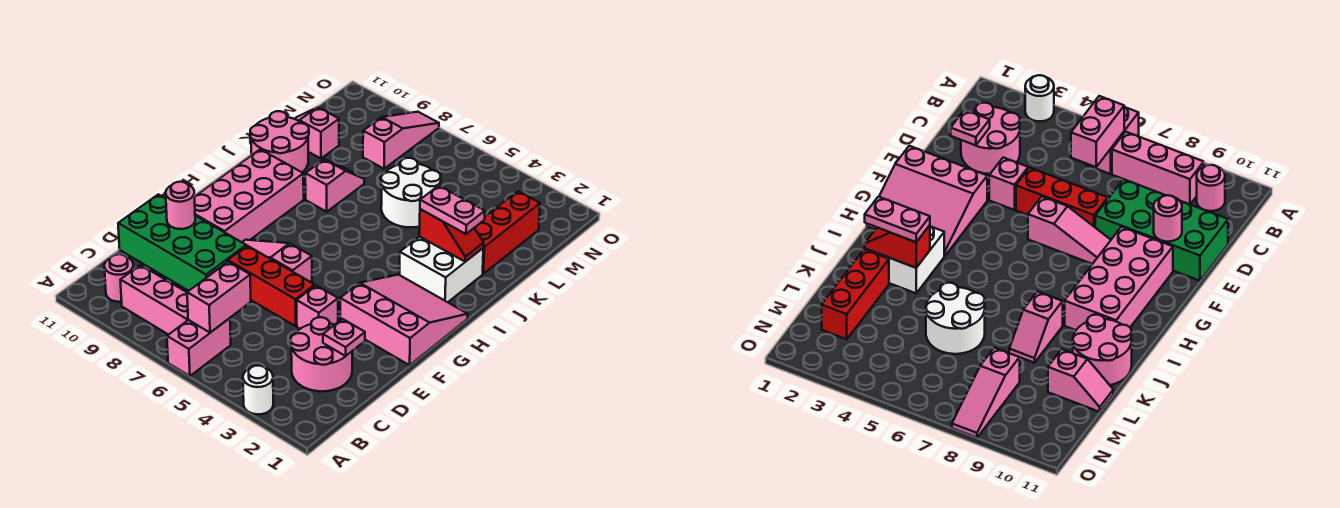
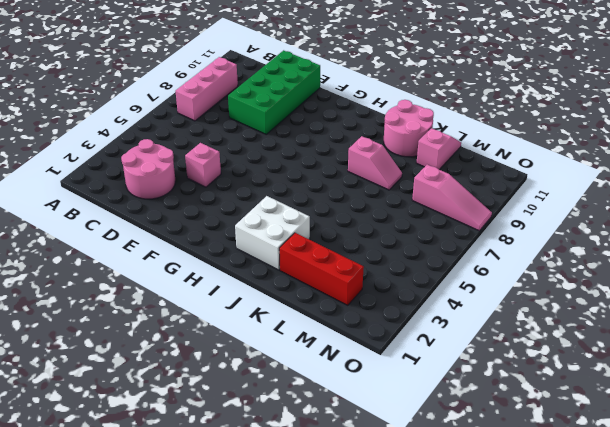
none -> white 1x1 round brick [243,366,273,414]
none -> pink 1x2 brick [167,318,231,376]
none -> pink 1x1 round brick [104,254,133,302]

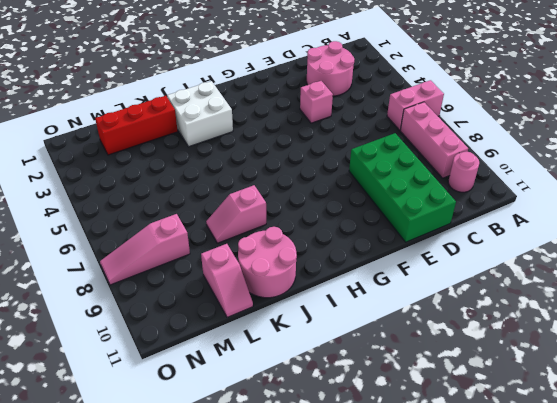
none -> white 1x1 round brick [243,366,273,414]
none -> red 1x3 brick [228,246,315,326]
none -> pink 3x3 slope [340,275,468,365]

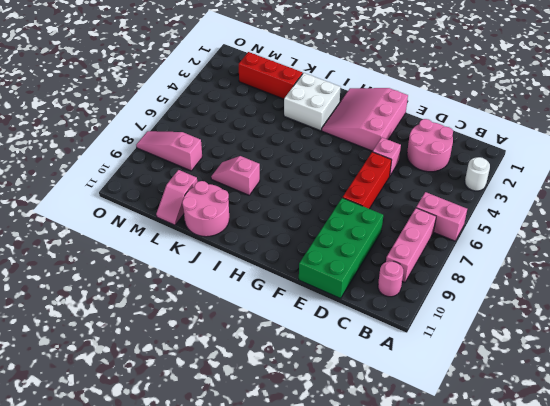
none -> pink 1x3 slope [242,240,312,283]
none -> pink 2x4 brick [195,149,304,242]
none -> white 2x2 round brick [381,158,441,227]

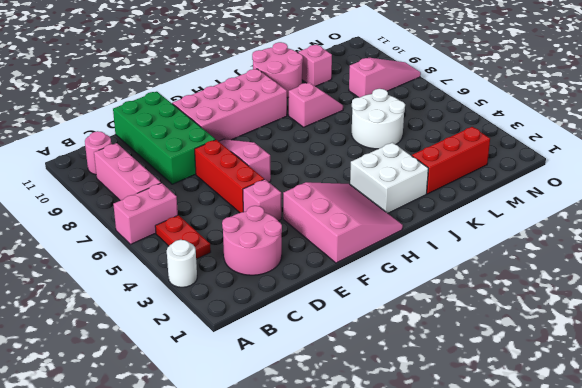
red 1x2 plate [155,215,211,259] -> none
none -> pink 1x2 brick [187,262,251,333]
none -> pink 1x1 plate [323,319,365,356]
none -> pink 1x1 round brick [166,182,195,229]

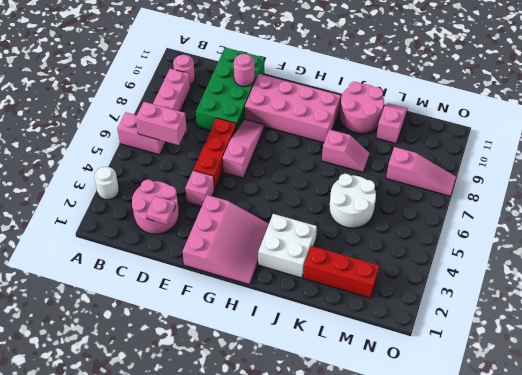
none -> red 1x2 slope [419,209,484,262]
none -> pink 1x2 plate [420,186,485,234]

